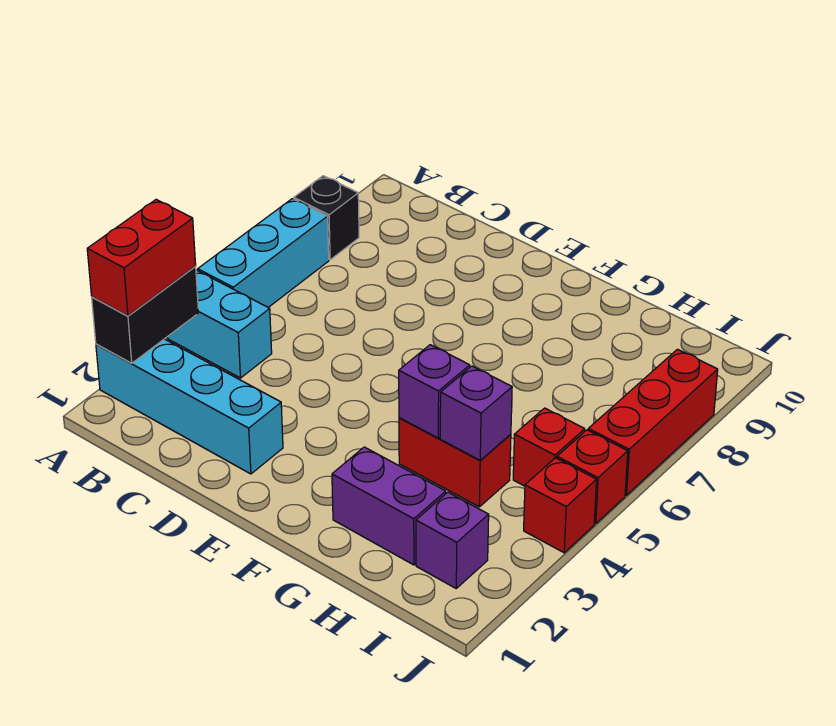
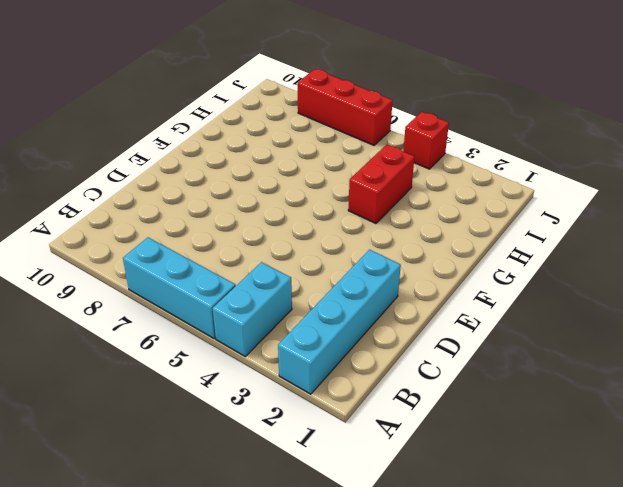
none -> black 1x1 brick [294,176,359,260]
none -> purple 1x2 brick [332,447,446,565]
none -> purple 1x1 brick [416,492,489,588]

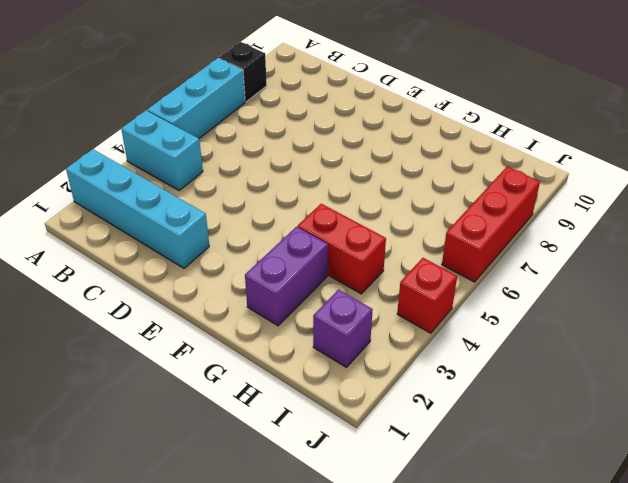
purple 1x2 brick [245,227,328,326] -> purple 1x2 brick turned to [332,447,446,565]
none -> red 1x1 brick [513,408,585,486]
none -> red 1x1 brick [557,430,628,524]
none -> black 1x2 brick [92,267,198,363]

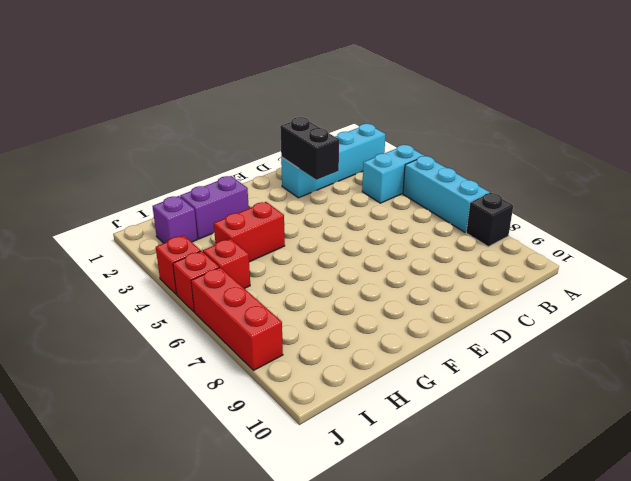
black 1x2 brick [280,117,339,180] -> black 1x2 brick moved to [92,267,198,363]
none -> purple 1x1 brick [399,345,470,438]
none -> purple 1x1 brick [440,366,512,460]
none -> red 1x2 brick [87,199,196,316]

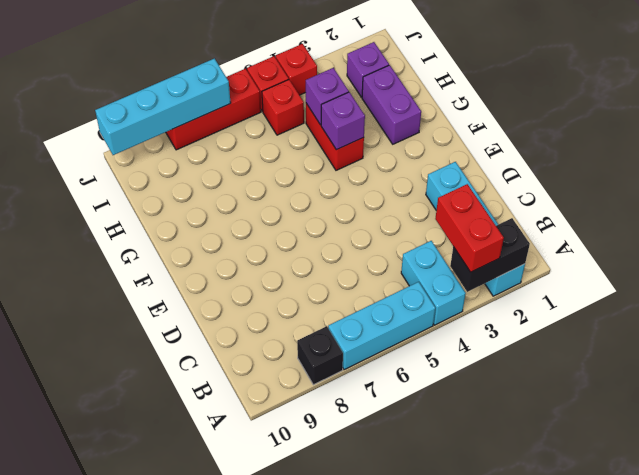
red 1x2 brick [435,184,504,272] -> red 1x2 brick turned to [87,199,196,316]
cyan 1x4 brick [95,58,231,155] -> none

